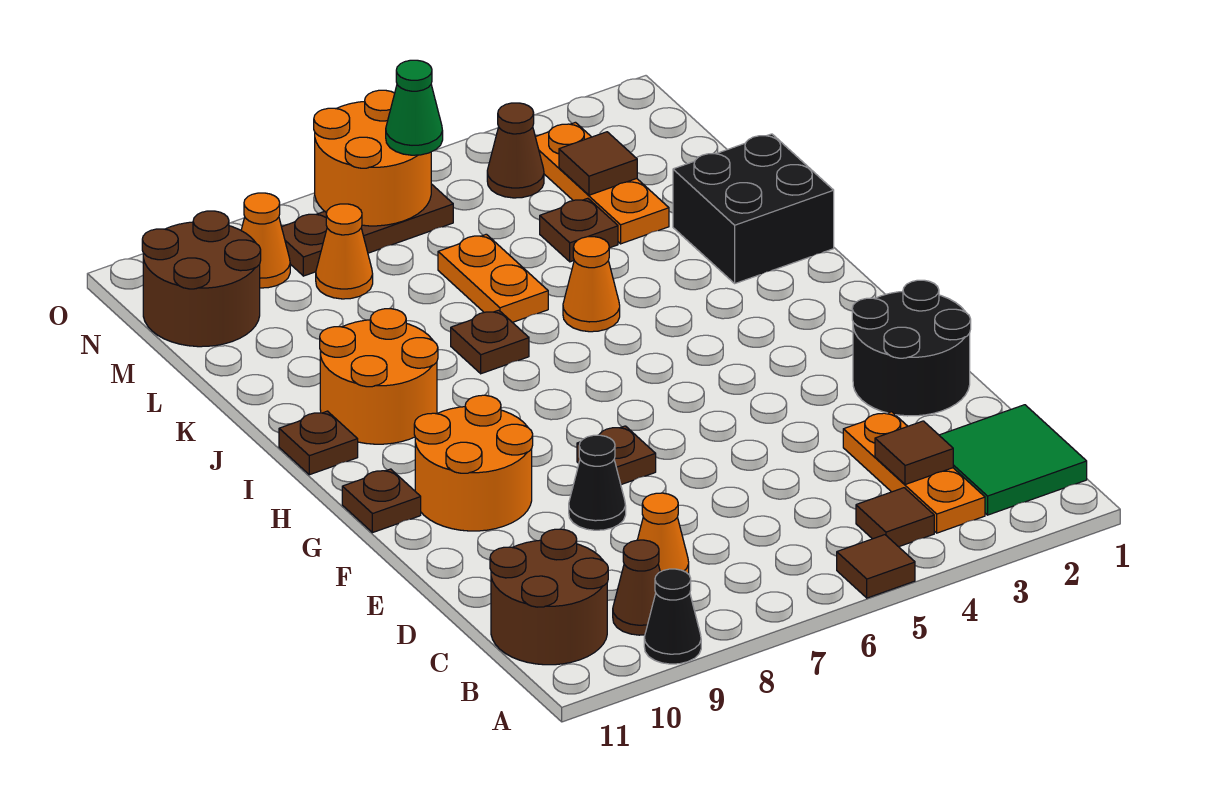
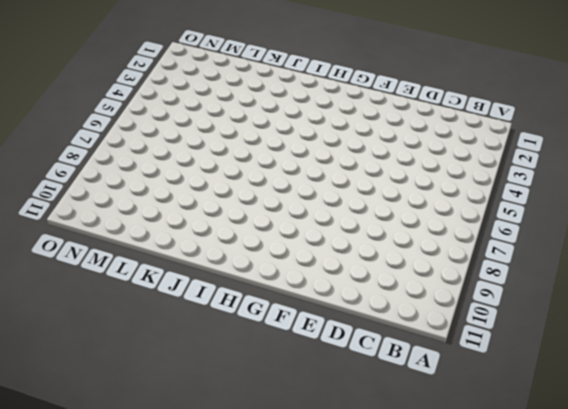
none -> brown 1x1 tile [837,535,915,598]
none -> black 1x1 cone [644,569,701,664]
none -> green 2x2 tile [939,405,1087,515]
none -> orange 1x3 plate [843,412,985,533]

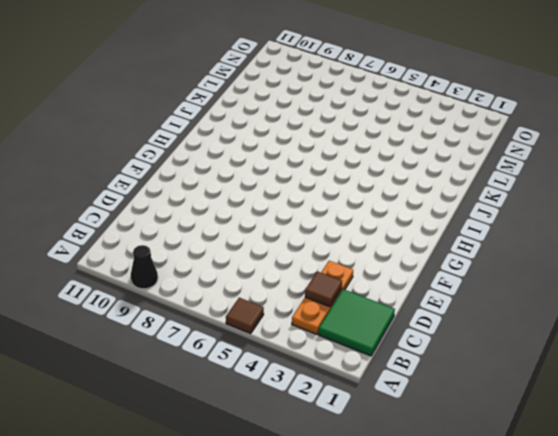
none -> brown 1x1 tile [856,488,934,547]
none -> brown 1x1 cone [613,540,660,635]
none -> brown 2x2 round brick [490,529,608,665]
none -> orange 1x1 cone [637,493,689,574]

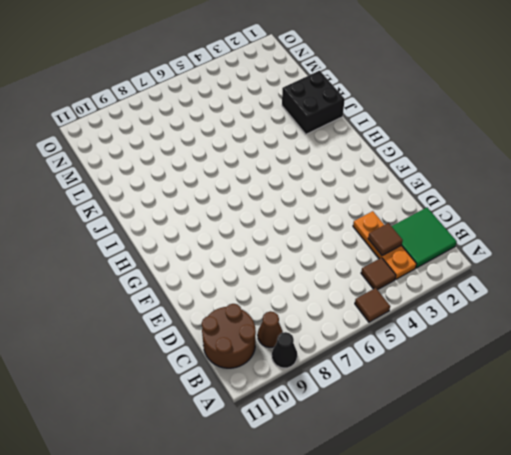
none -> orange 1x1 cone [637,493,689,574]
none -> black 2x2 round brick [852,280,971,416]
none -> black 1x1 cone [569,435,626,530]
none -> brown 1x1 plate [577,426,656,485]

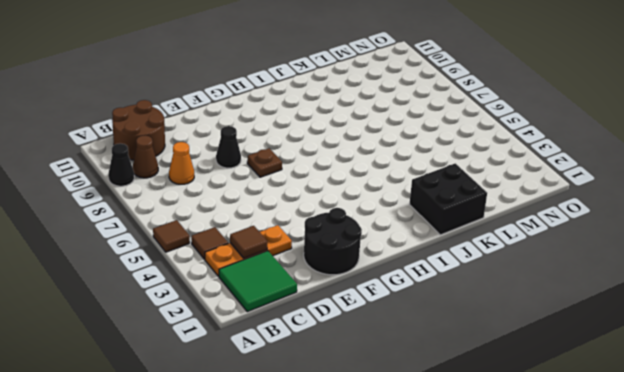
none -> orange 2x2 round brick [414,395,533,531]
none -> brown 1x1 plate [342,469,421,533]
none -> orange 2x2 round brick [320,309,438,444]
none -> brown 1x1 plate [279,411,358,475]

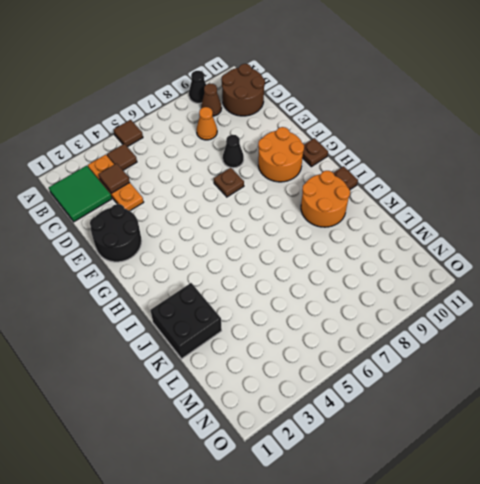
none -> orange 1x1 cone [563,237,620,332]
none -> brown 1x1 plate [451,310,529,374]
none -> orange 1x2 plate [438,234,548,322]
none -> orange 1x3 plate [536,122,669,244]

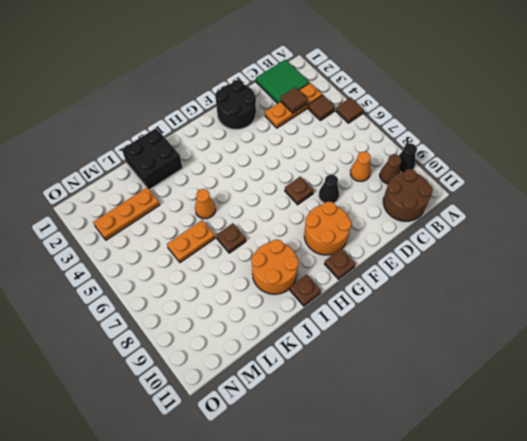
none -> brown 1x1 plate [540,198,618,262]
none -> orange 1x1 cone [316,204,373,299]
none -> brown 2x2 round brick [142,211,261,347]
none -> brown 1x1 cone [487,103,544,198]

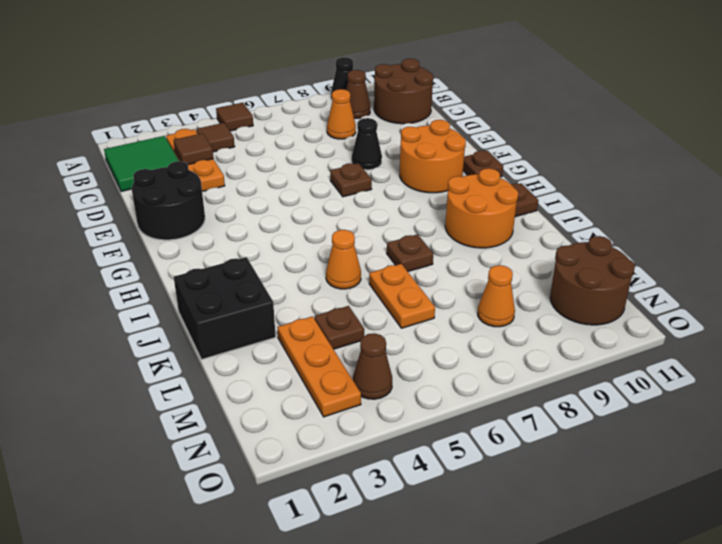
none -> brown 1x3 plate [282,184,453,276]
none -> orange 1x1 cone [241,193,290,288]
none -> brown 1x1 tile [559,132,637,195]
none -> orange 2x2 round brick [314,90,431,226]

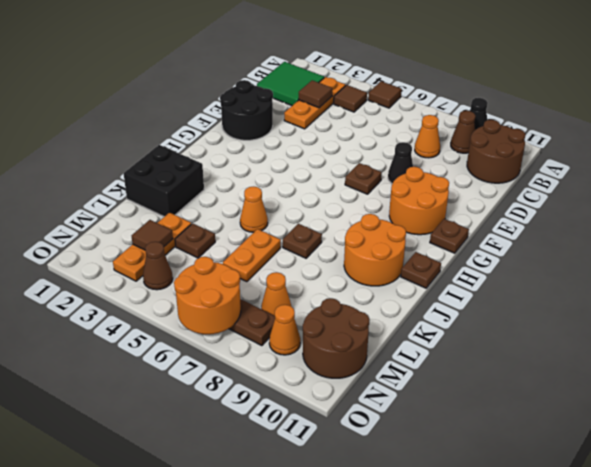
none -> green 1x1 cone [386,60,443,155]

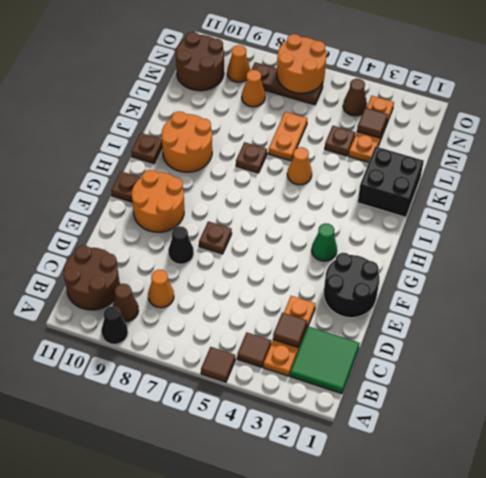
green 1x1 cone [312,223,337,261] -> green 1x1 cone moved to [386,60,443,155]

